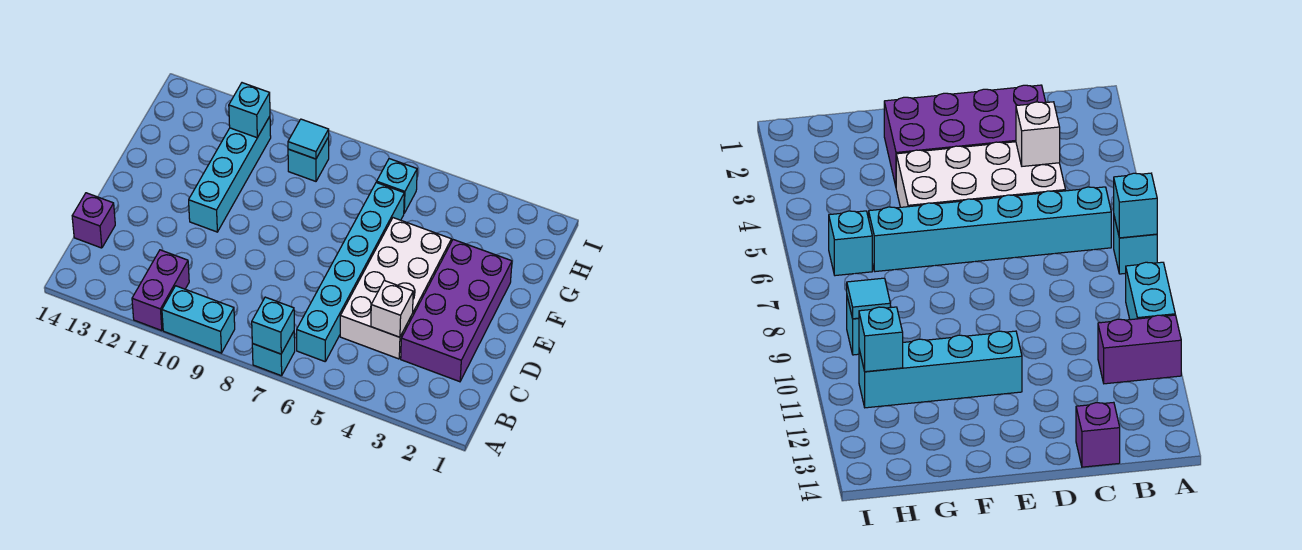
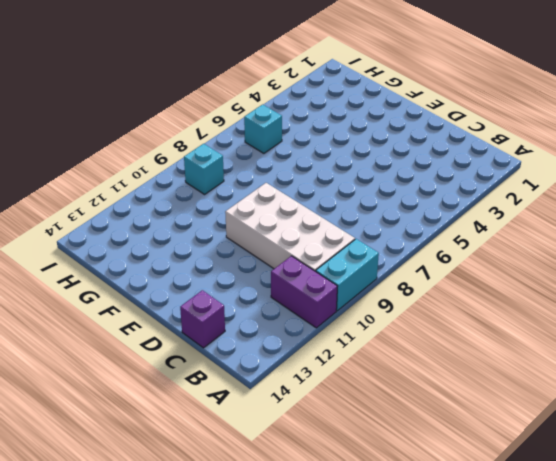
white 2x4 brick [225,183,355,271] -> white 2x4 brick moved to [340,218,451,359]
none -> cyan 1x1 brick [252,332,295,376]
none -> cyan 1x6 brick [297,182,404,361]
none -> purple 2x4 brick [401,240,512,382]

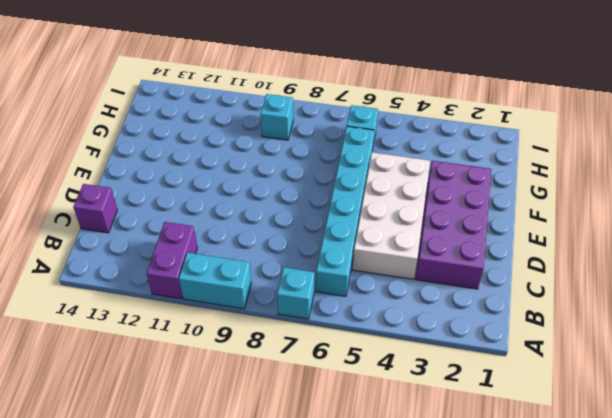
none -> cyan 1x4 brick [189,116,271,232]
none -> cyan 1x1 brick [252,297,294,354]
none -> white 1x1 brick [371,280,413,337]

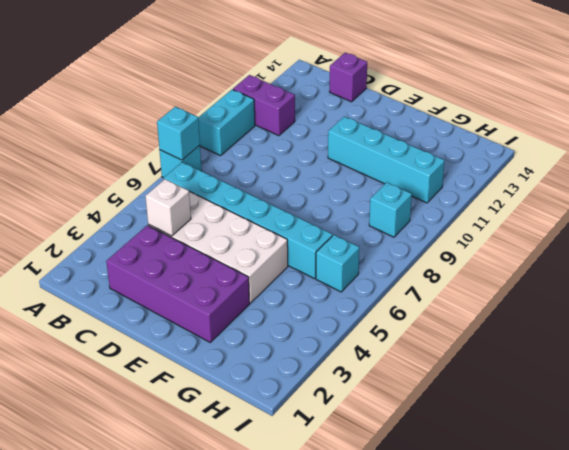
none -> cyan 1x1 tile [288,119,329,159]
none -> cyan 1x1 brick [229,83,270,138]

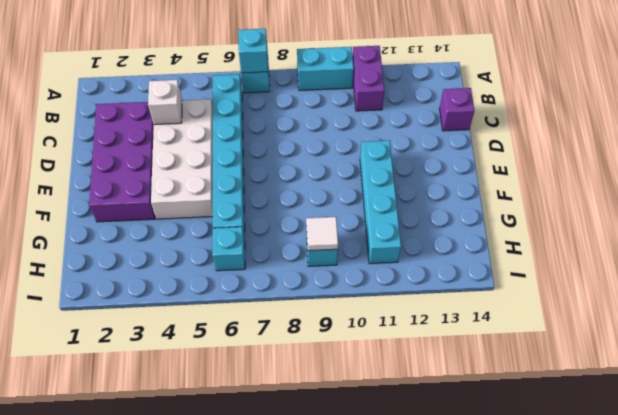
white 1x1 tile [306,217,338,251] -> cyan 1x1 tile [288,119,329,159]
none -> cyan 1x1 brick [229,83,270,138]

